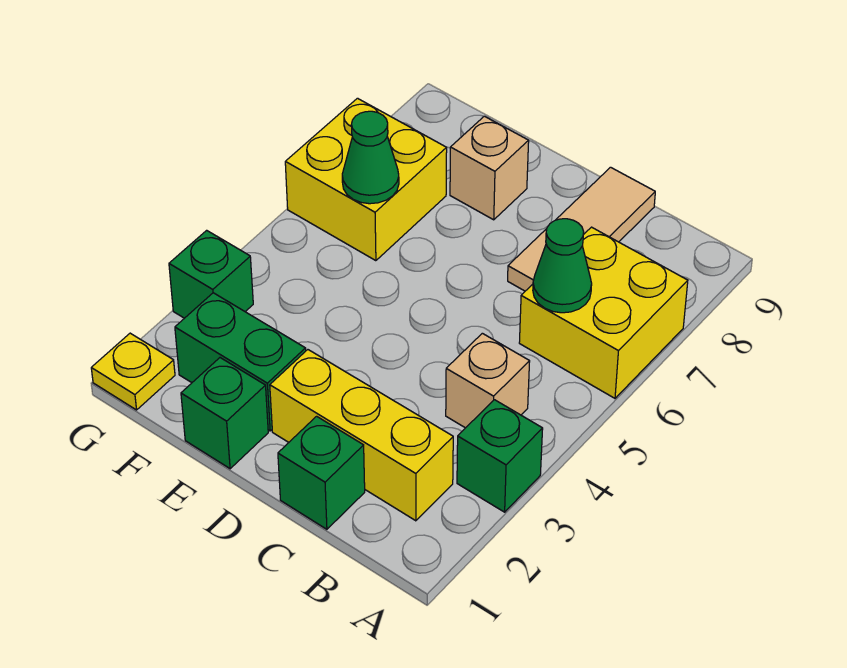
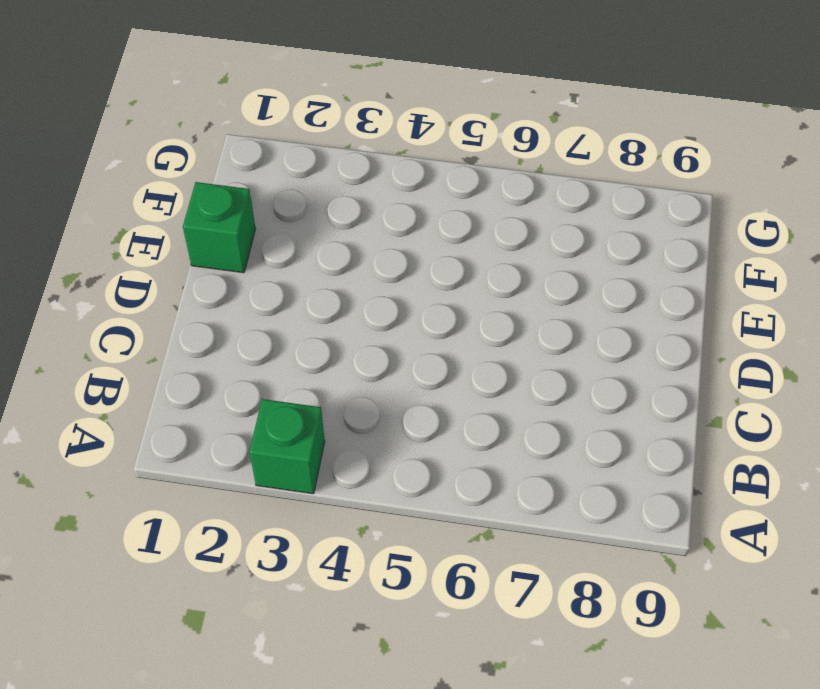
none -> yellow 2x2 brick [519,227,688,398]
none -> yellow 1x3 brick [270,350,453,521]
none -> tan 1x1 brick [446,333,530,428]

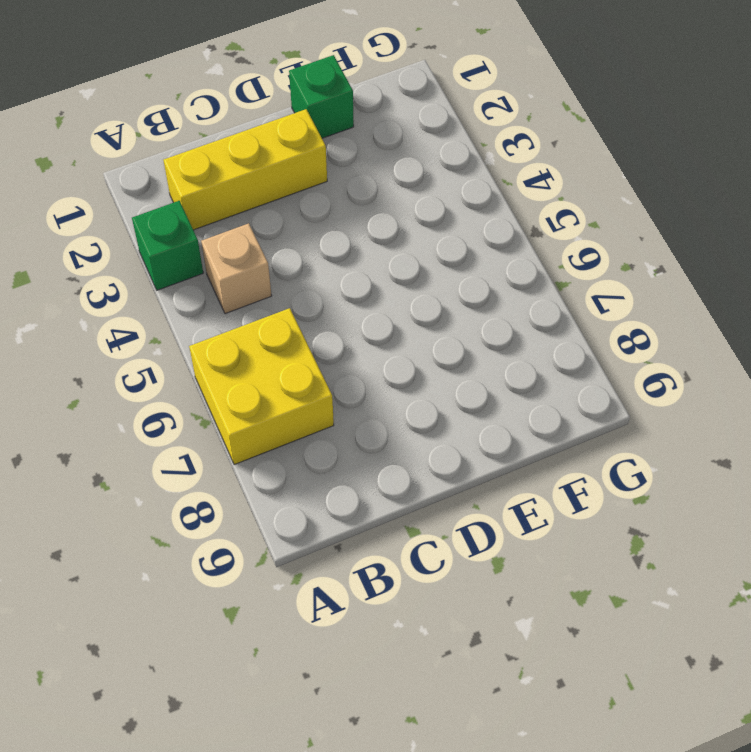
none -> green 1x1 brick [278,416,365,529]
none -> tan 1x3 tile [508,167,655,291]
none -> green 1x2 brick [175,293,306,431]

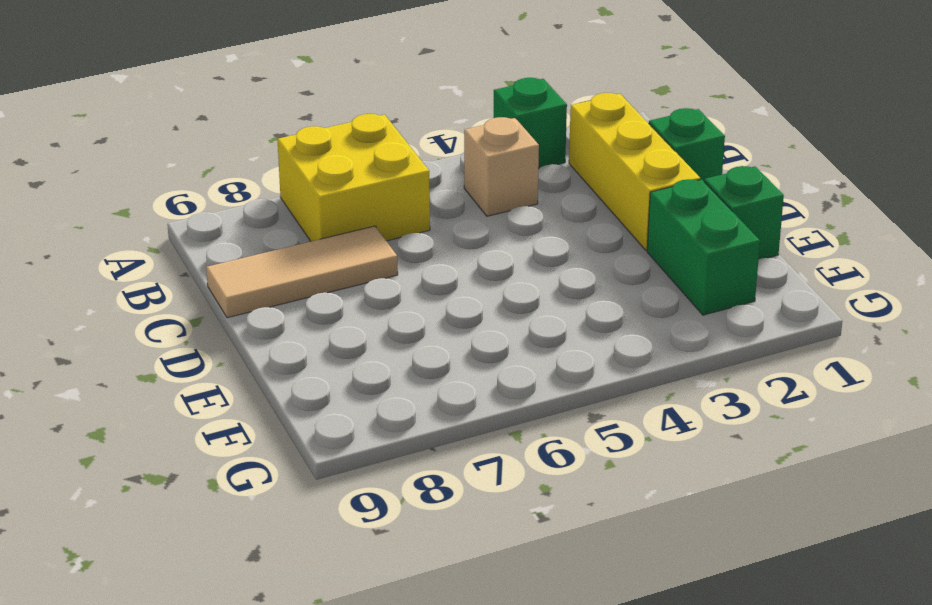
none -> tan 1x1 brick [450,116,529,220]
none -> yellow 2x2 brick [285,98,447,261]
none -> yellow 1x1 plate [91,333,175,410]

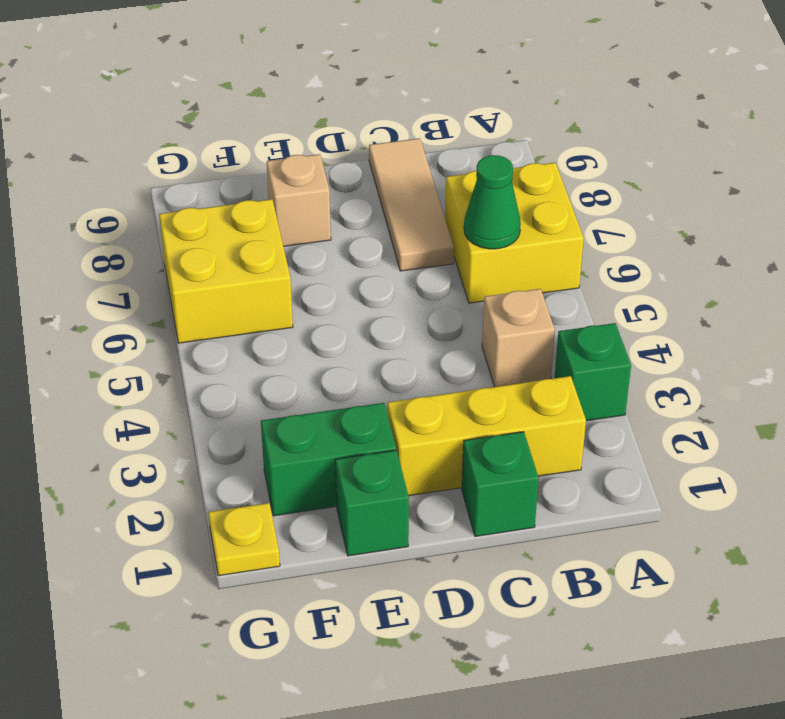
none -> green 1x1 brick [169,230,253,318]
none -> green 1x1 cone [342,111,399,204]

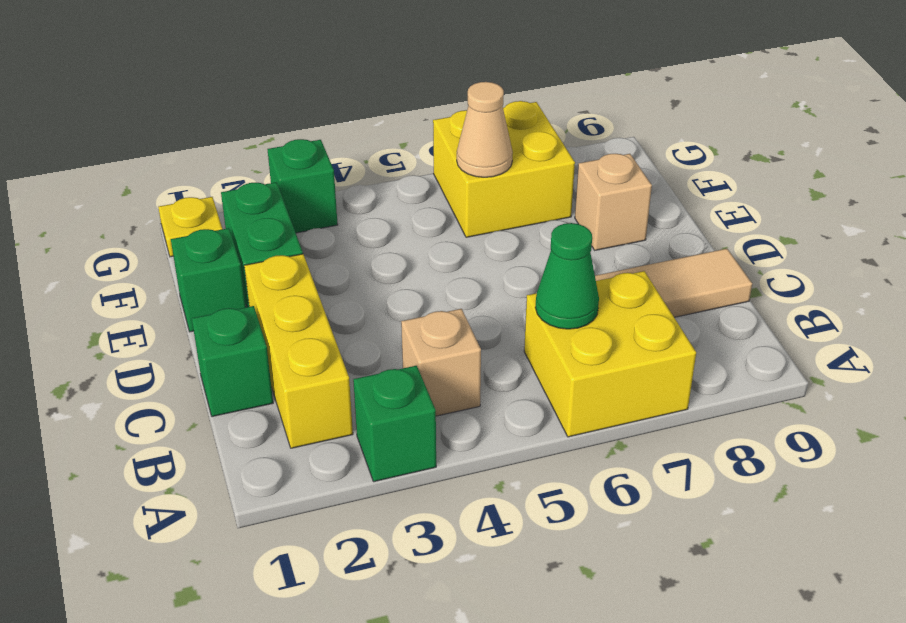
tan 1x1 cone [457,82,513,177] -> green 1x1 cone [342,111,399,204]

